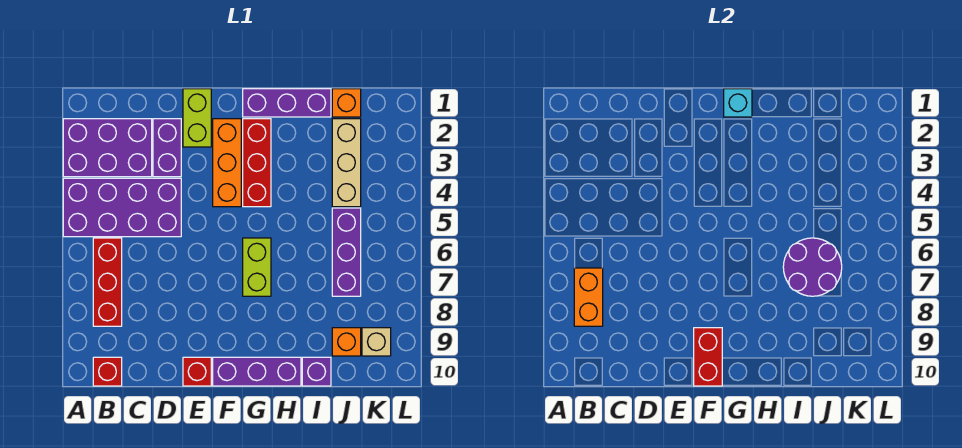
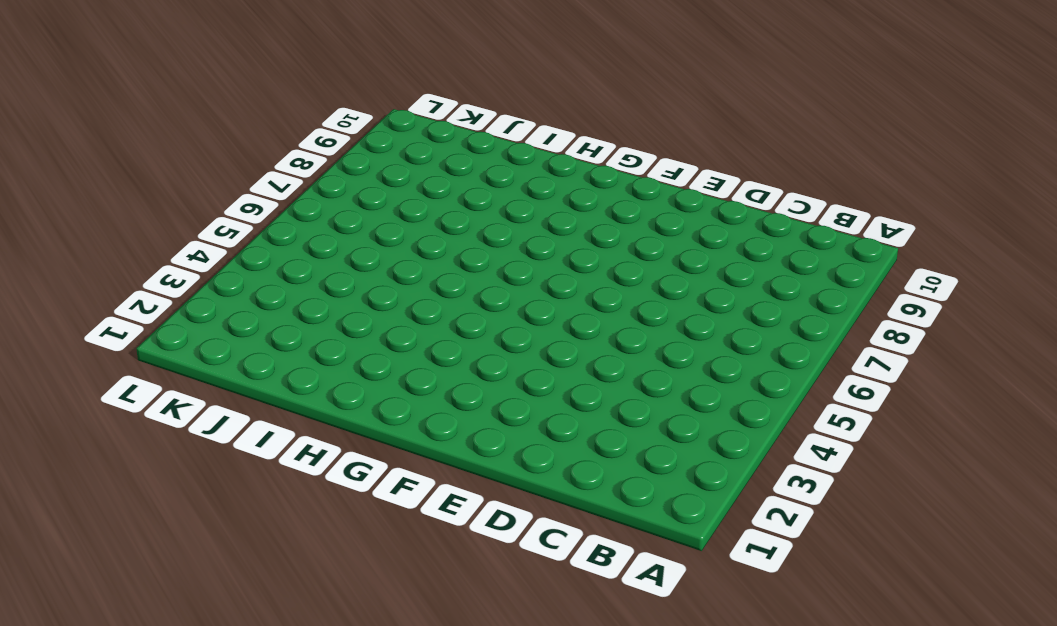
none -> purple 2x3 brick [63,119,152,177]
none -> purple 2x4 brick [63,178,181,237]
none -> red 1x3 brick [93,238,122,326]

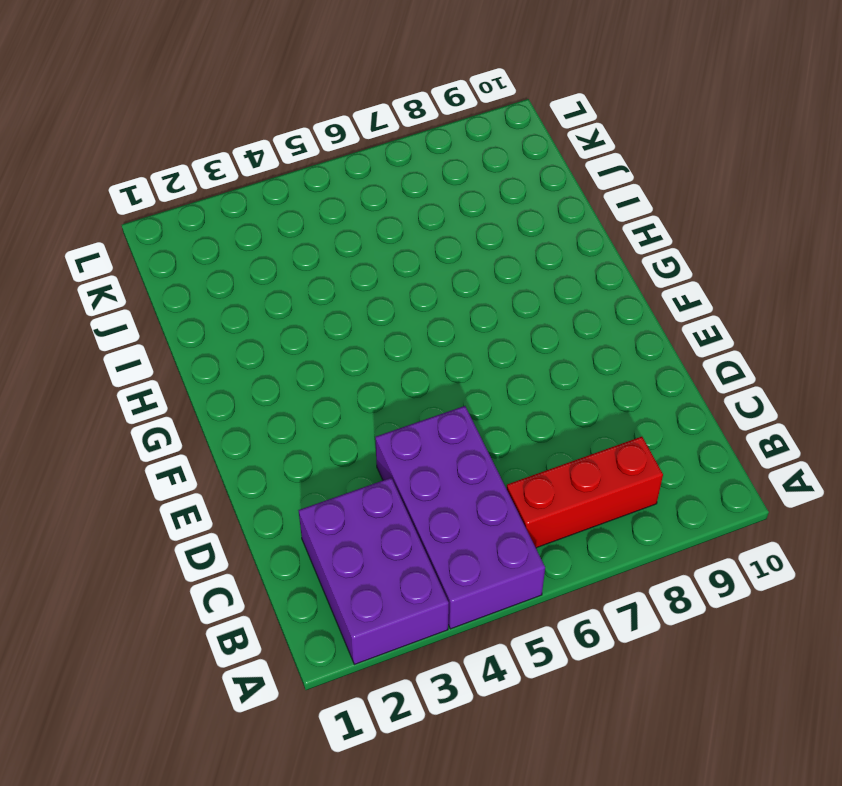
none -> red 1x1 brick [93,357,122,386]
none -> purple 1x2 brick [153,119,181,177]
none -> lime 1x2 brick [183,89,211,147]

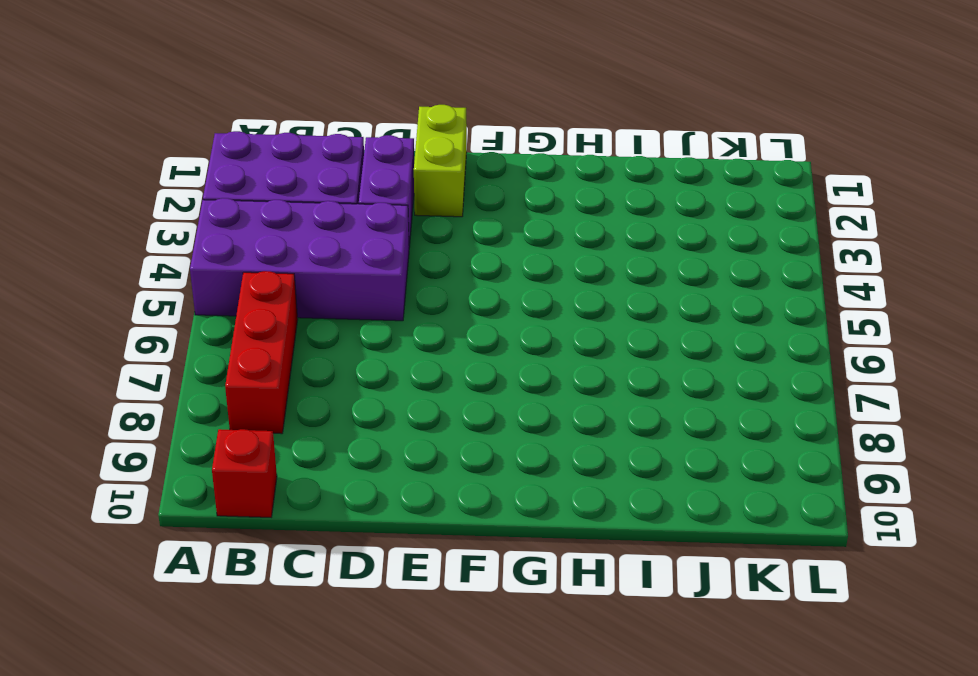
none -> red 1x1 brick [183,357,211,386]
none -> orange 1x3 brick [213,119,241,207]
none -> purple 1x3 brick [213,357,301,386]

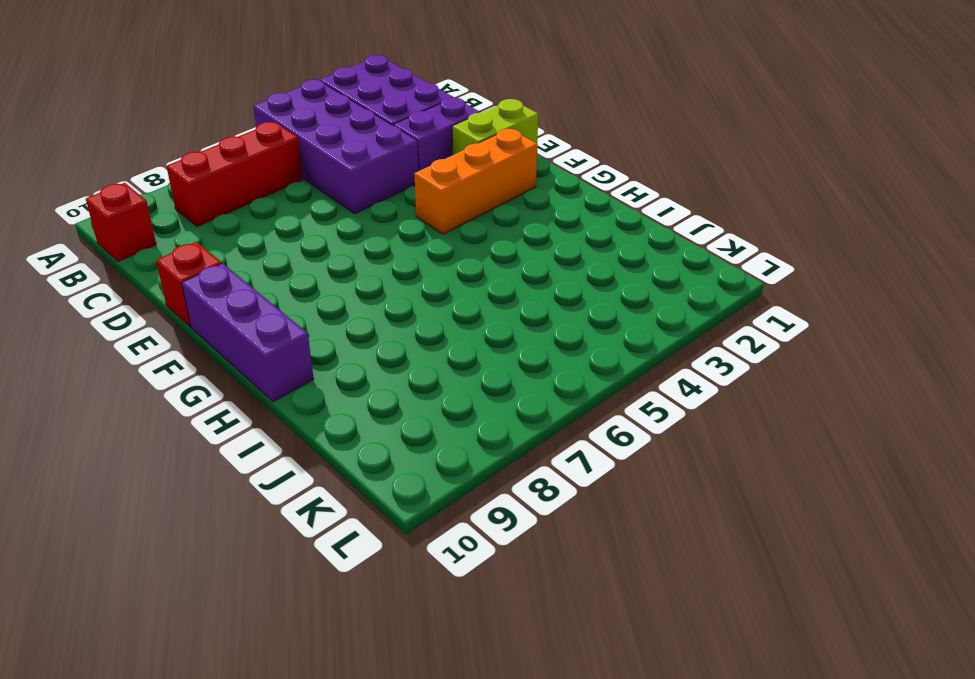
none -> purple 1x3 brick [243,89,331,117]
none -> red 1x3 brick [243,119,271,207]
none -> lime 1x2 brick [243,238,271,296]

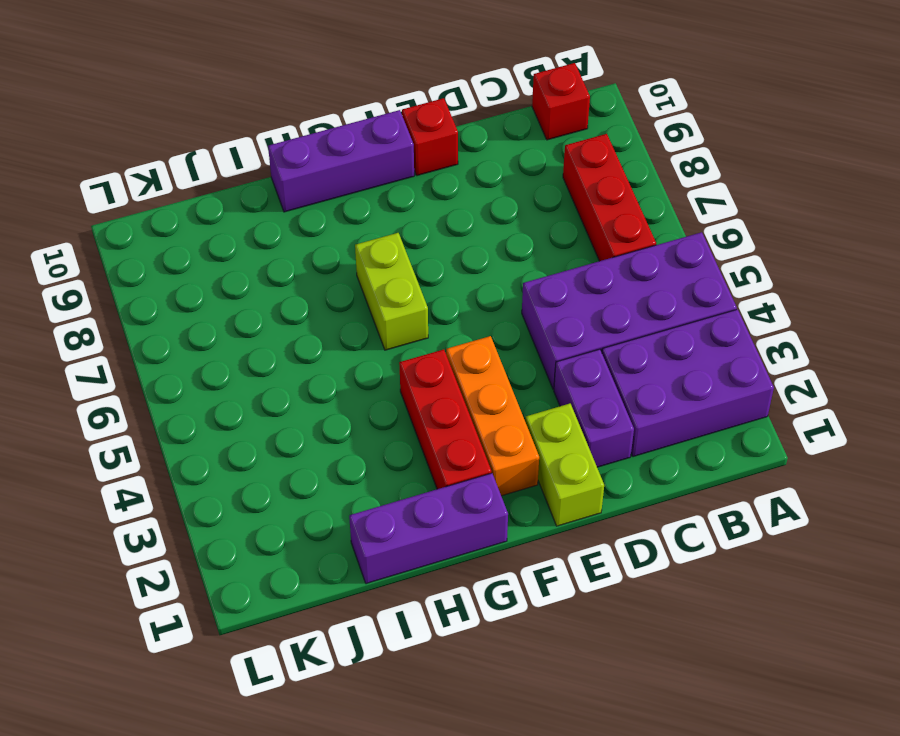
none -> purple 1x1 brick [302,357,331,386]
none -> orange 1x1 brick [332,89,361,117]
none -> tan 1x3 brick [332,119,361,207]

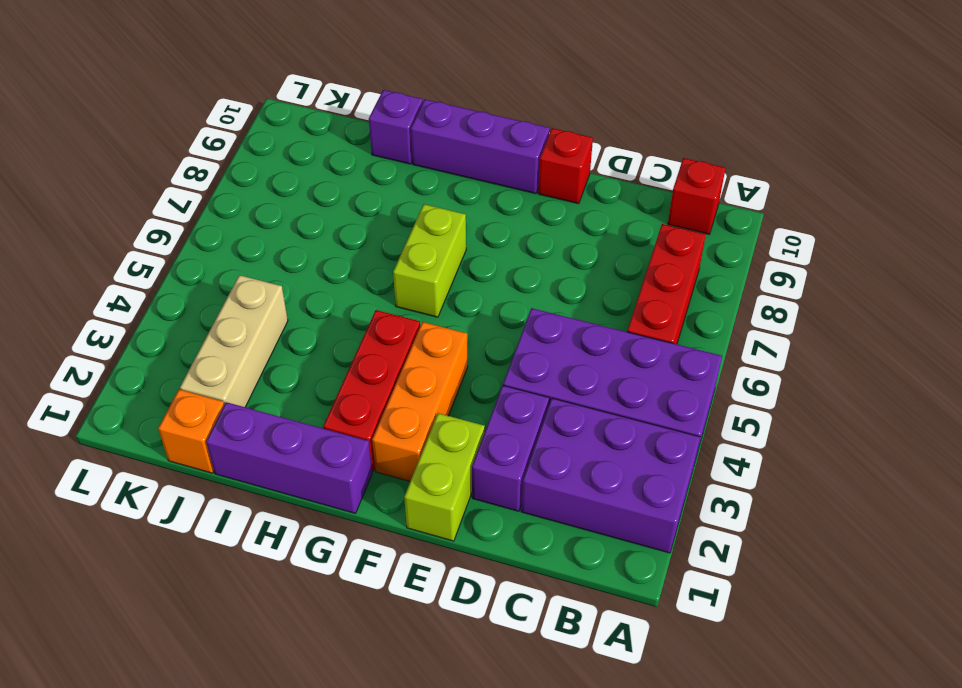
none -> purple 1x3 brick [332,208,361,296]
none -> orange 1x1 brick [332,328,361,356]
none -> tan 1x1 brick [362,328,391,356]

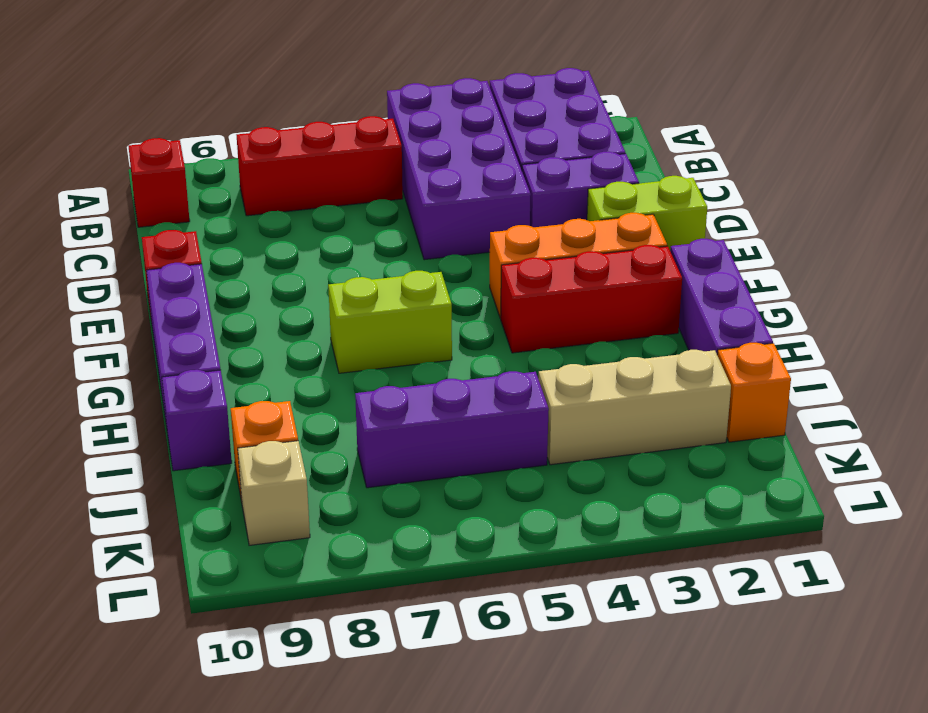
none -> orange 1x2 brick [574,268,603,326]
none -> red 1x2 brick [694,328,722,386]
none -> cyan 1x1 brick [724,89,752,117]

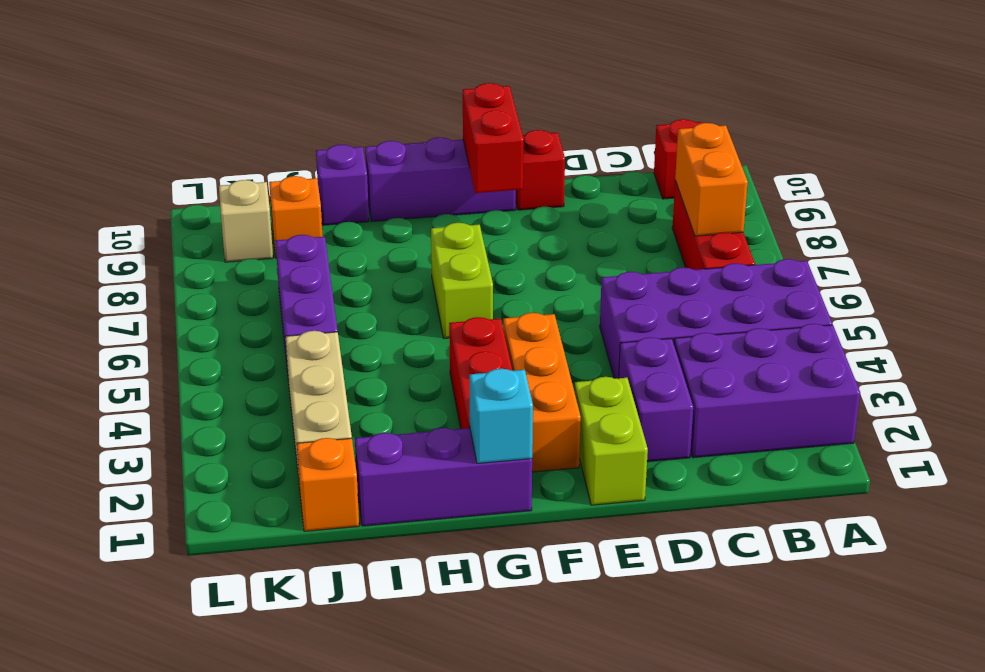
none -> purple 2x2 round brick [783,238,842,296]

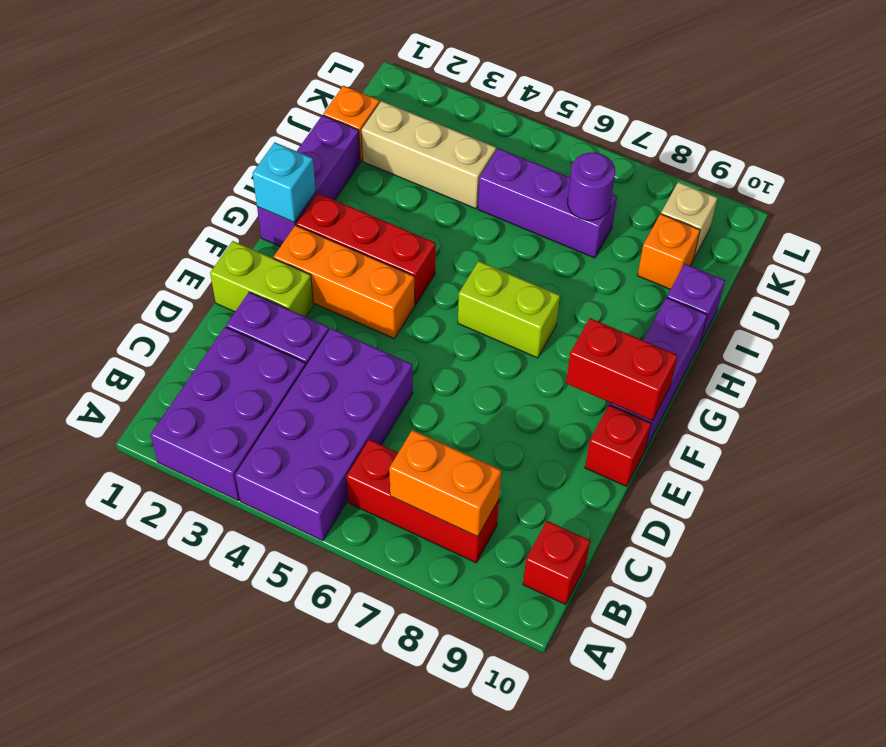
purple 1x1 round brick [568,153,615,220] -> purple 2x2 round brick [783,238,842,296]

